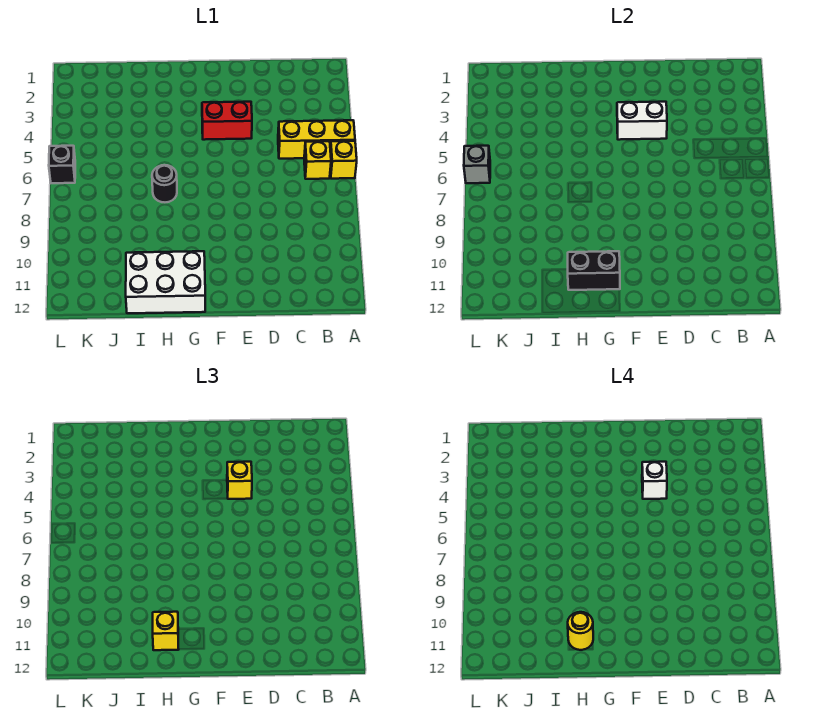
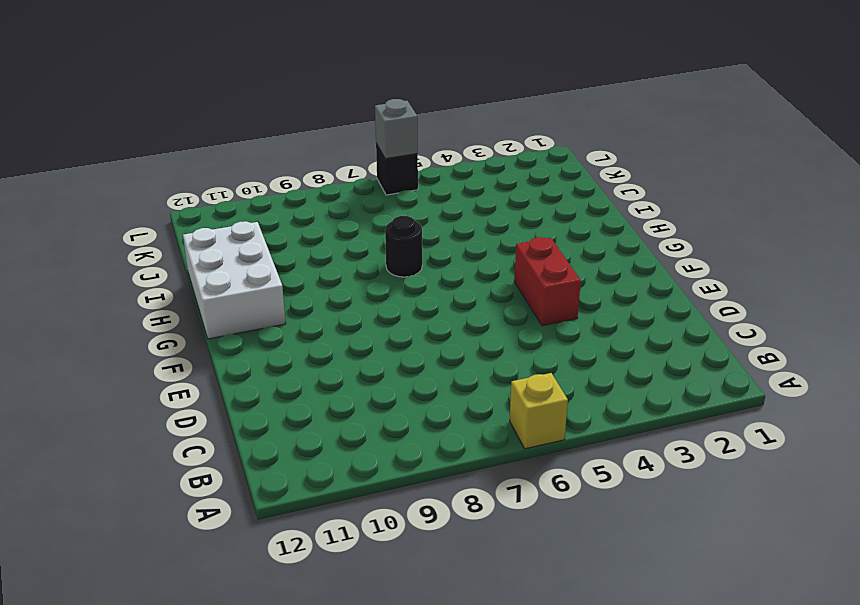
none -> yellow 1x3 brick [278,120,355,159]
none -> yellow 1x1 brick [304,141,331,179]
none -> white 1x2 brick [617,102,667,140]

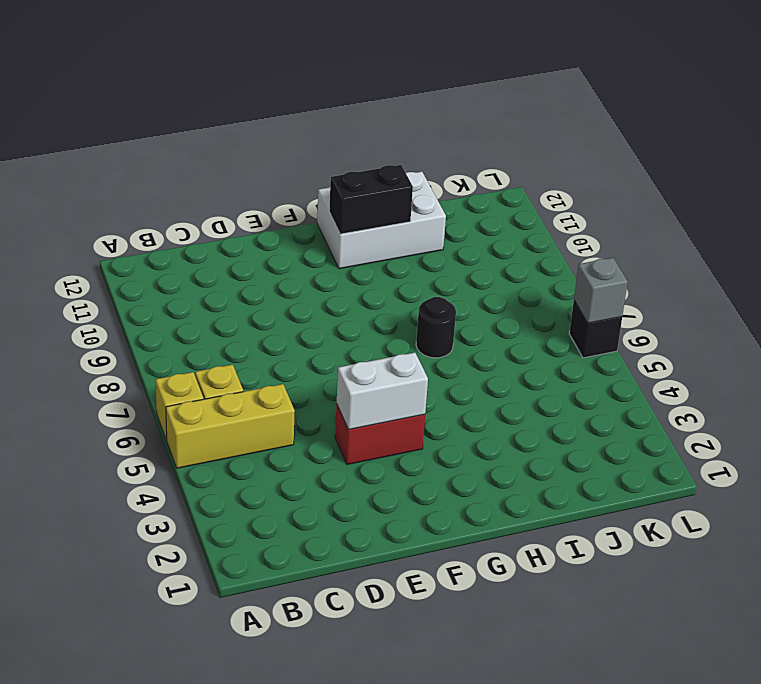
none -> yellow 1x1 brick [227,462,252,499]
none -> yellow 1x1 brick [153,612,179,650]
none -> white 1x1 brick [642,462,667,499]

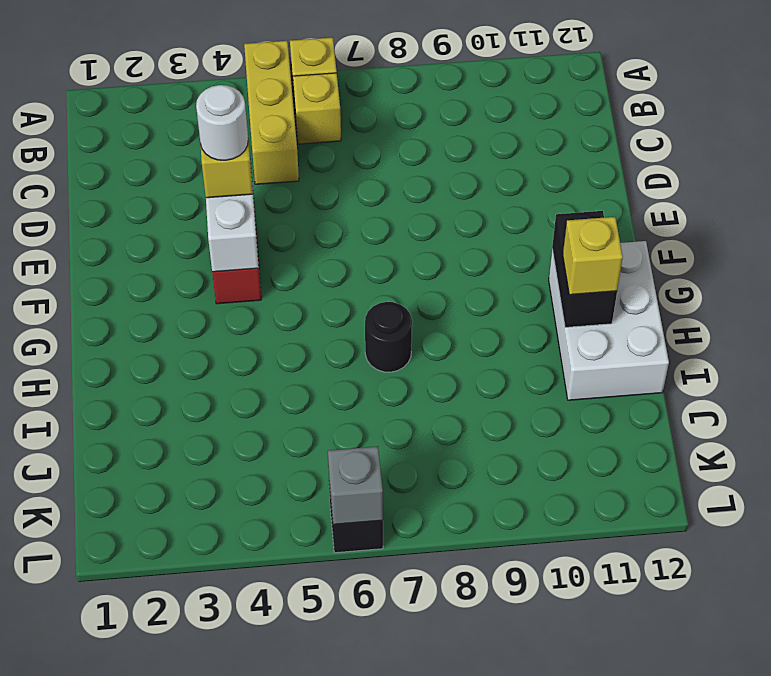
white 1x1 round brick [196,85,248,160] -> white 1x1 brick [642,462,667,499]
none -> yellow 1x1 round brick [568,612,593,650]

